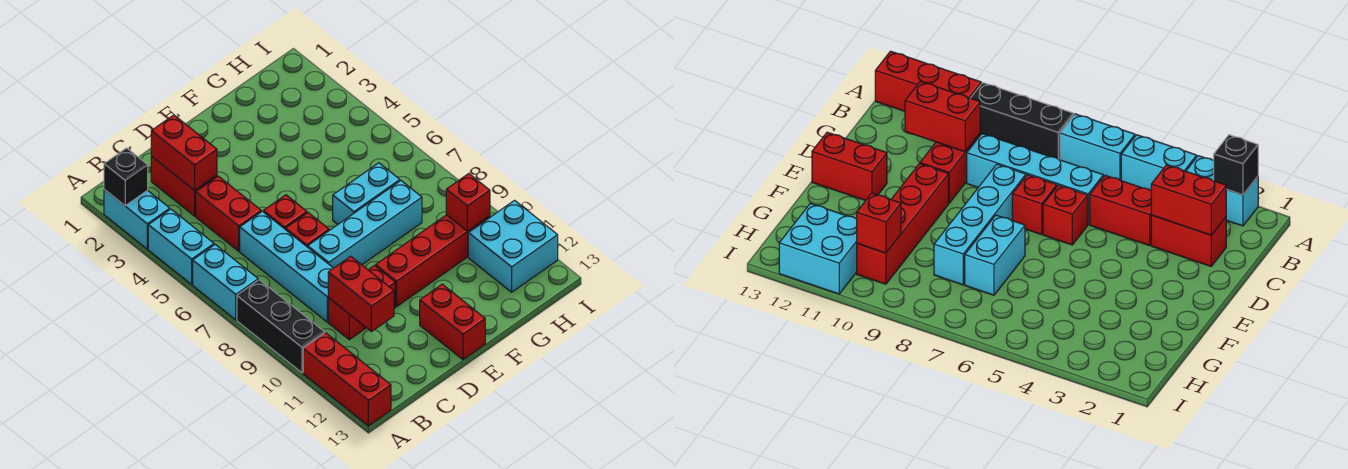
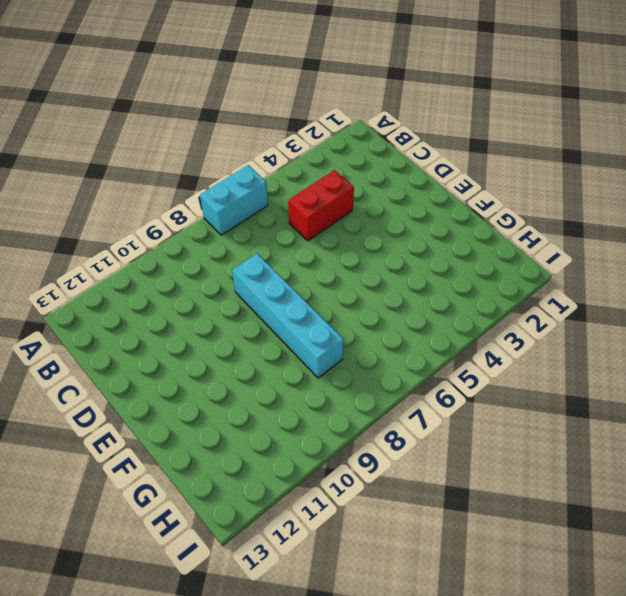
none -> cyan 1x2 brick [104,190,170,249]
none -> cyan 1x2 brick [148,209,214,284]
none -> black 1x3 brick [237,280,325,373]

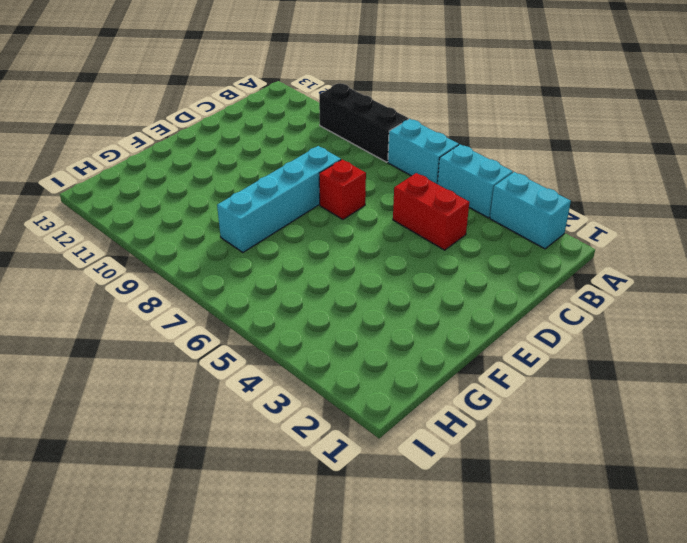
none -> red 1x3 brick [303,333,391,426]
none -> red 1x2 brick [151,156,217,216]
none -> cyan 1x4 brick [240,211,333,322]

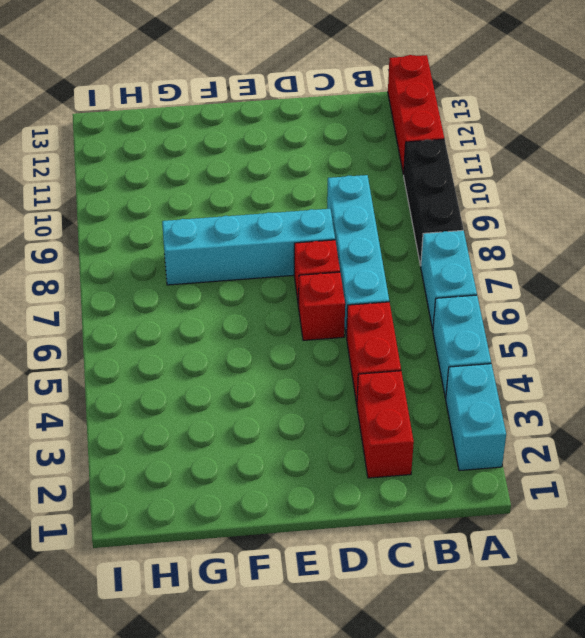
none -> red 1x2 brick [328,265,395,340]
none -> red 1x4 brick [376,215,490,307]
none -> red 1x2 brick [420,284,485,360]

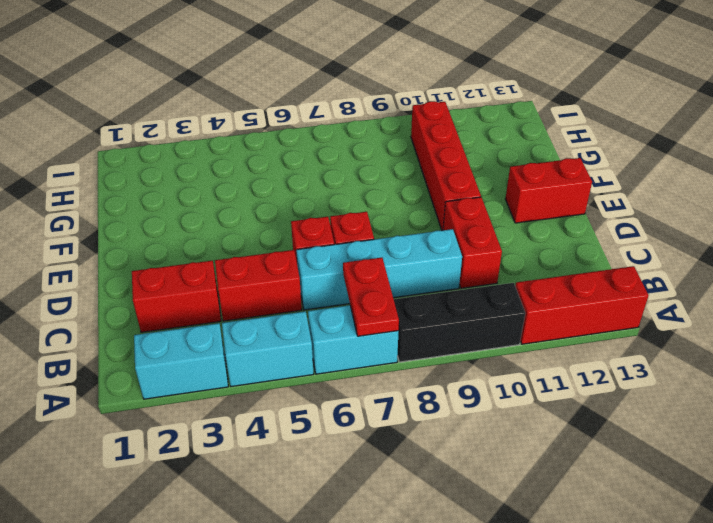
red 1x2 plate [343,258,399,336] -> none
none -> cyan 1x4 brick [308,181,422,268]
none -> cyan 1x2 brick [333,163,400,224]
none -> cyan 2x2 brick [468,201,558,292]

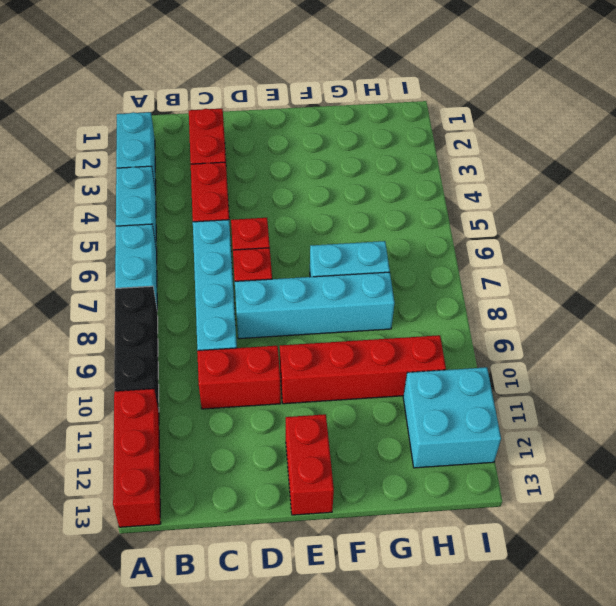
none -> black 1x1 brick [104,148,148,206]
none -> red 1x2 brick [151,115,217,191]
none -> red 1x2 brick [328,256,394,332]

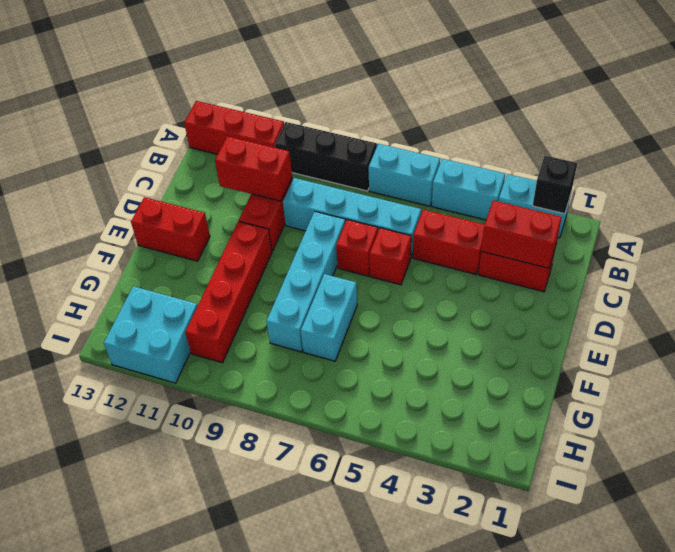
none -> red 1x1 brick [446,174,490,231]

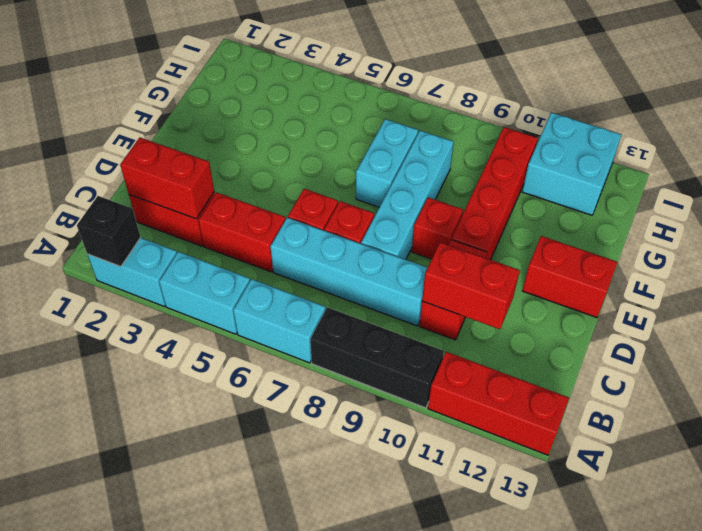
red 1x1 brick [412,197,463,259] -> red 1x1 brick moved to [446,174,490,231]

